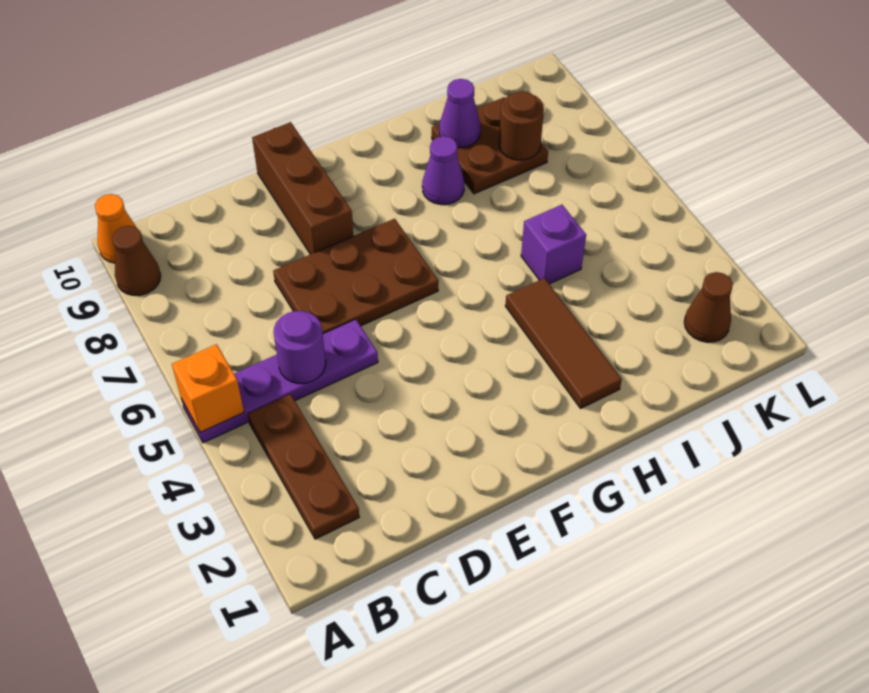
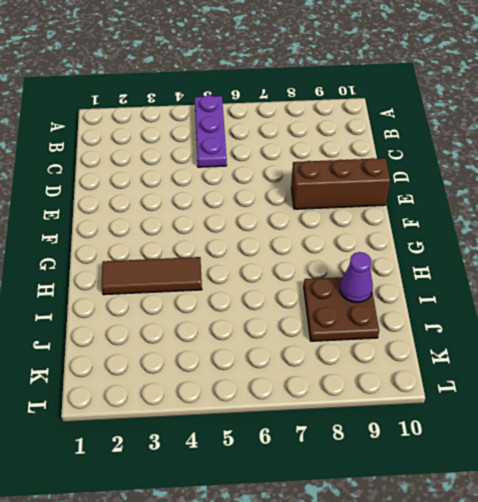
purple 1x3 plate [195,96,227,167] -> purple 1x4 plate [181,319,378,443]
none -> brown 1x1 cone [113,226,161,295]
none -> orange 1x1 cone [95,194,137,263]
none -> brown 1x3 plate [248,394,359,539]

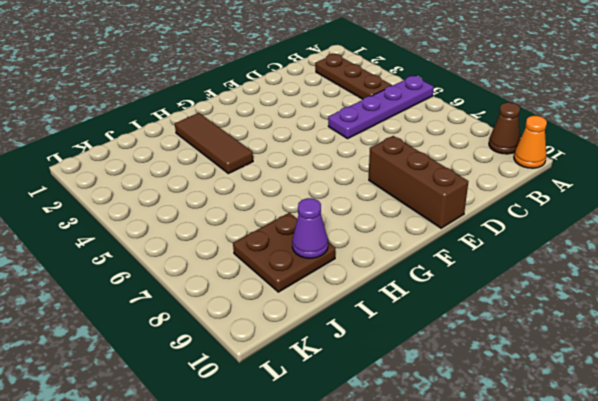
none -> brown 2x3 plate [273,219,439,334]
none -> purple 1x1 cone [422,136,464,205]
none -> purple 1x1 brick [521,205,586,284]

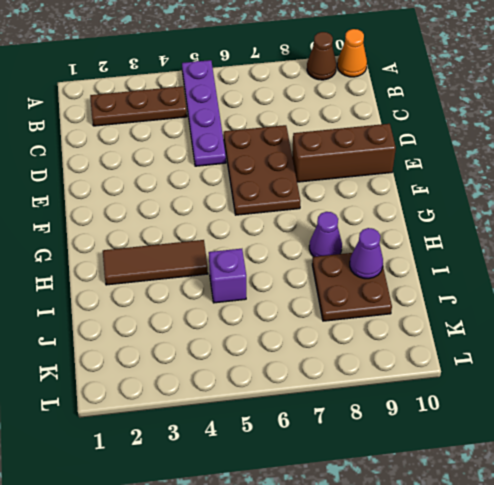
none -> brown 1x1 cone [684,272,733,342]
none -> orange 1x1 brick [172,344,244,433]
none -> purple 1x1 round brick [274,311,326,384]

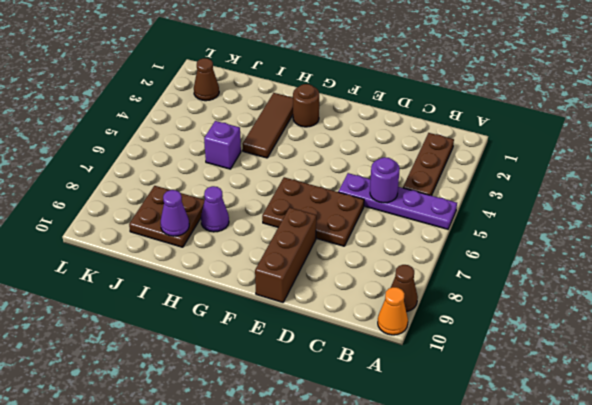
brown 1x1 round brick [293,84,319,127] -> brown 1x1 round brick moved to [499,91,544,160]
none -> orange 1x1 brick [172,344,244,433]

